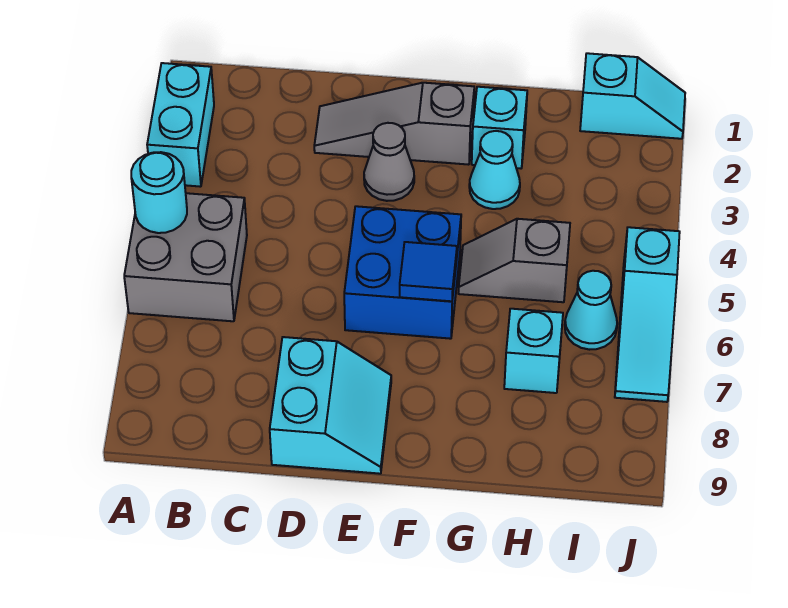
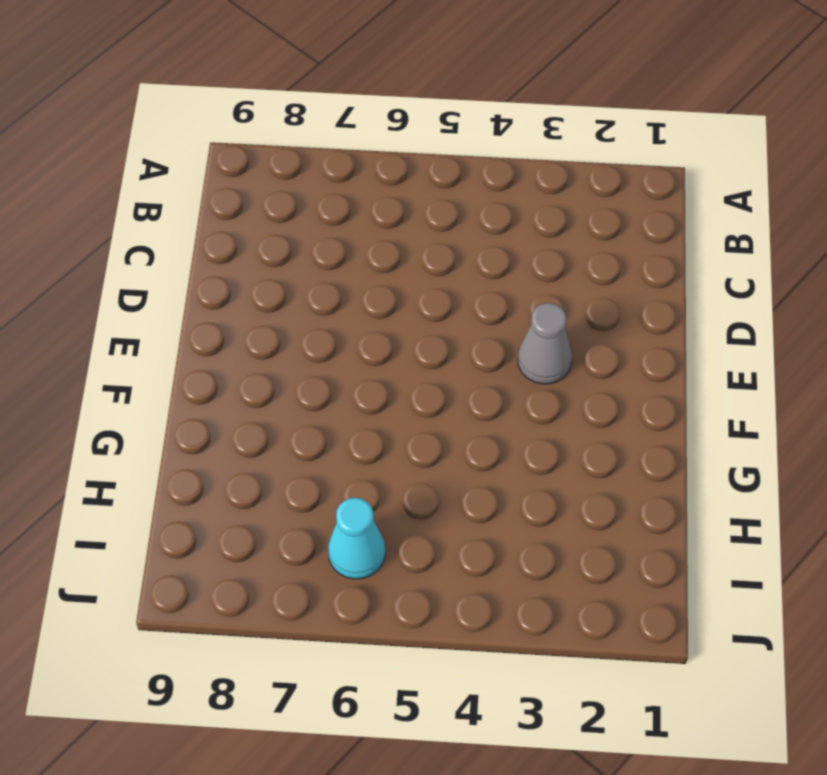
none -> cyan 1x2 brick [147,63,214,187]
none -> grey 2x2 brick [124,193,247,321]
none -> grey 1x3 slope [314,83,474,165]

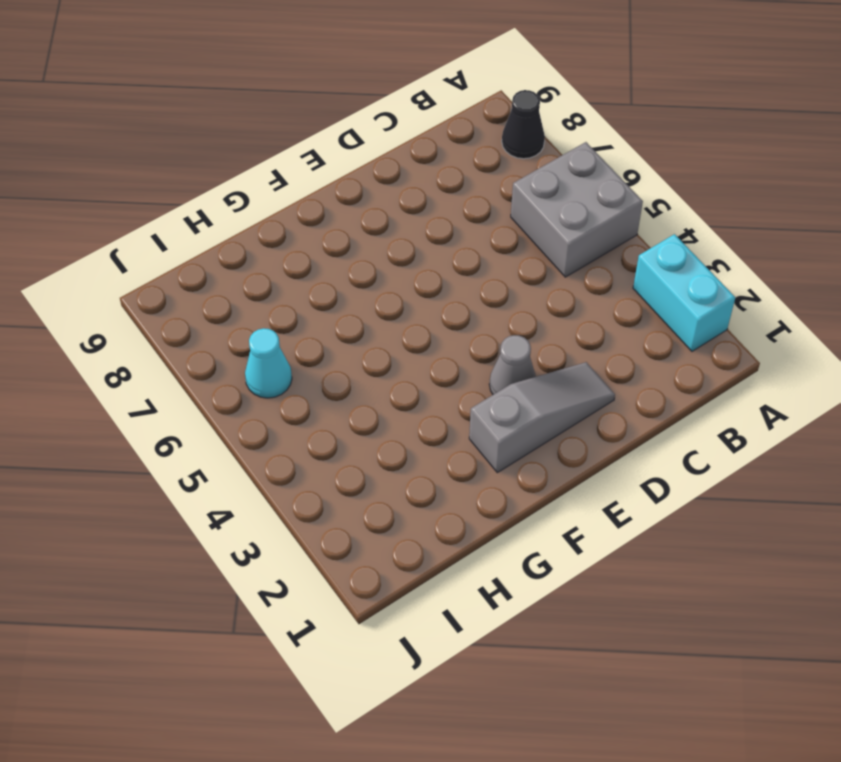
black 1x1 cone [502,90,545,159] -> none
none -> cyan 2x2 slope [270,337,391,474]
none -> blue 2x2 brick [344,206,461,339]
none -> cyan 1x1 brick [472,87,527,168]

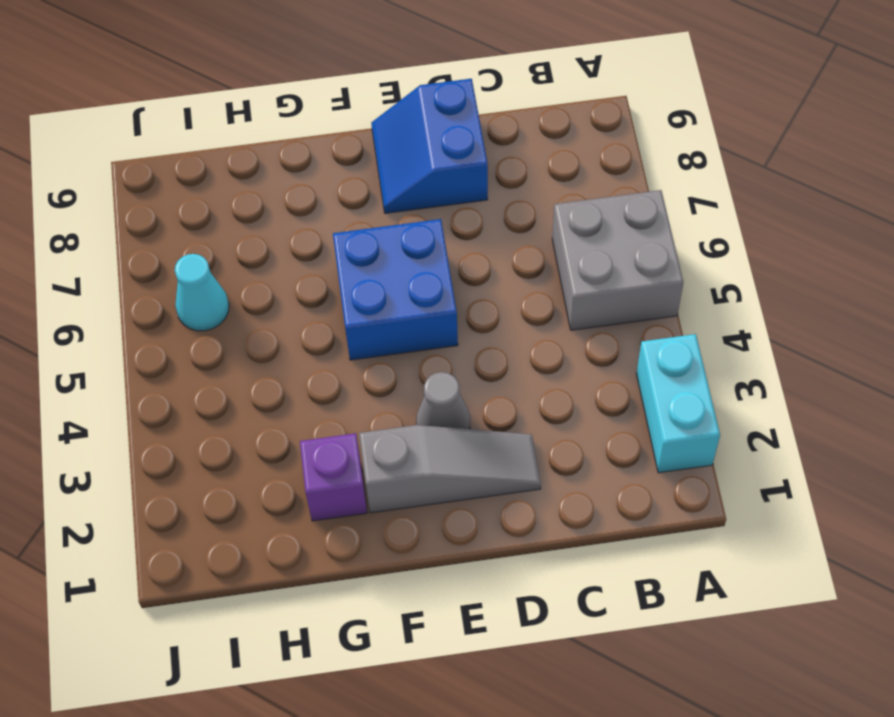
blue 2x2 slope [371,79,488,213] -> cyan 2x2 slope [270,337,391,474]
purple 1x1 brick [300,433,367,521] -> cyan 1x1 brick [472,87,527,168]
none -> cyan 1x1 cone [469,131,520,209]
none -> grey 1x2 slope [458,219,570,302]
none -> cyan 1x1 brick [504,309,563,393]

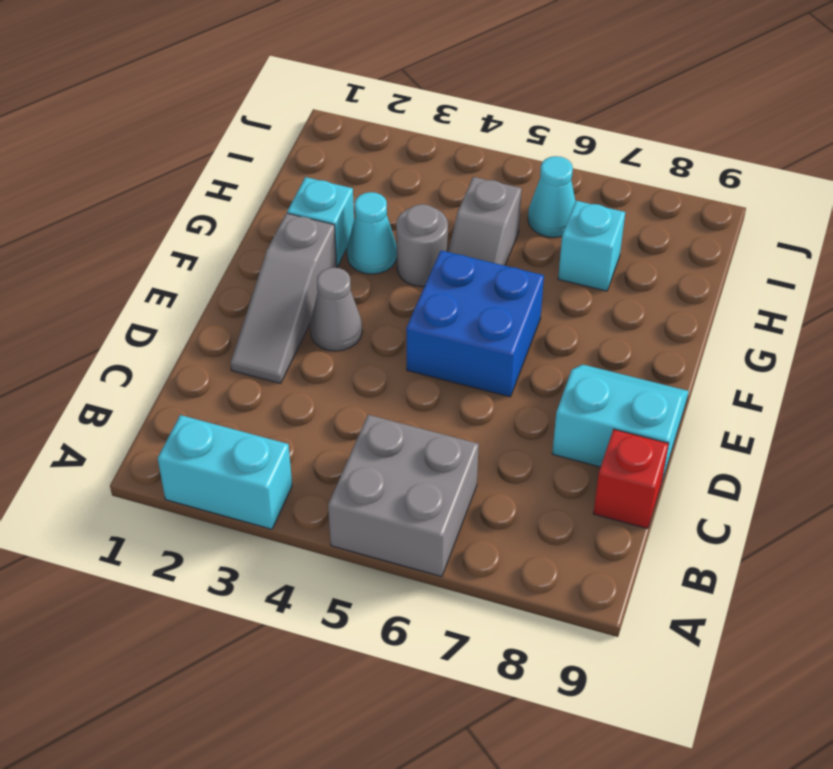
red 1x1 brick [593,429,669,529] -> none
grey 1x1 round brick [396,204,448,287] -> none
none -> cyan 1x2 slope [580,53,685,139]
none -> cyan 1x3 slope [615,227,680,402]
none -> cyan 1x1 round brick [131,152,187,233]

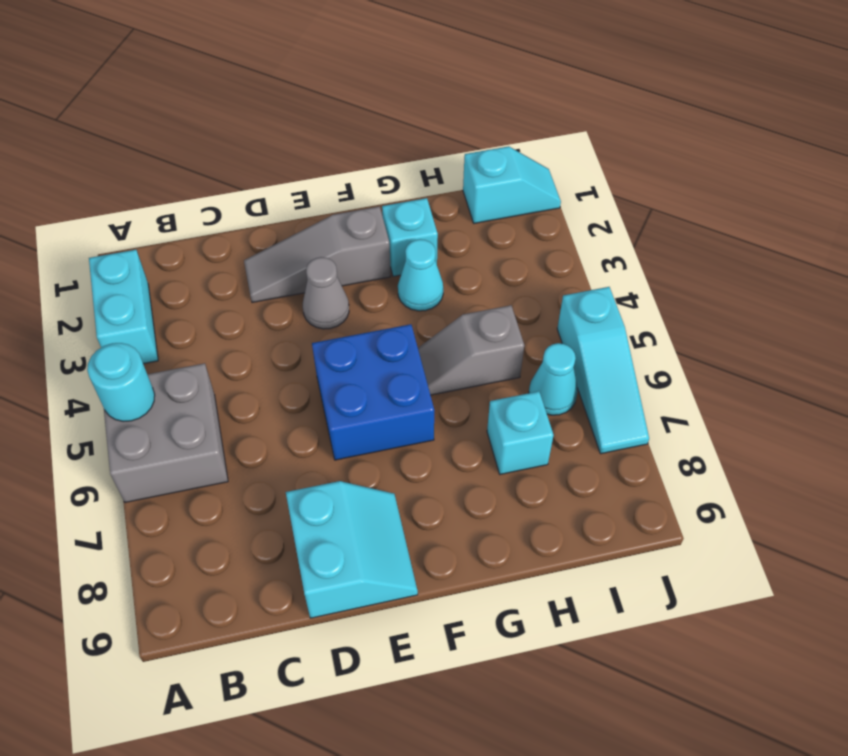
none -> blue 1x1 tile [400,242,457,301]

